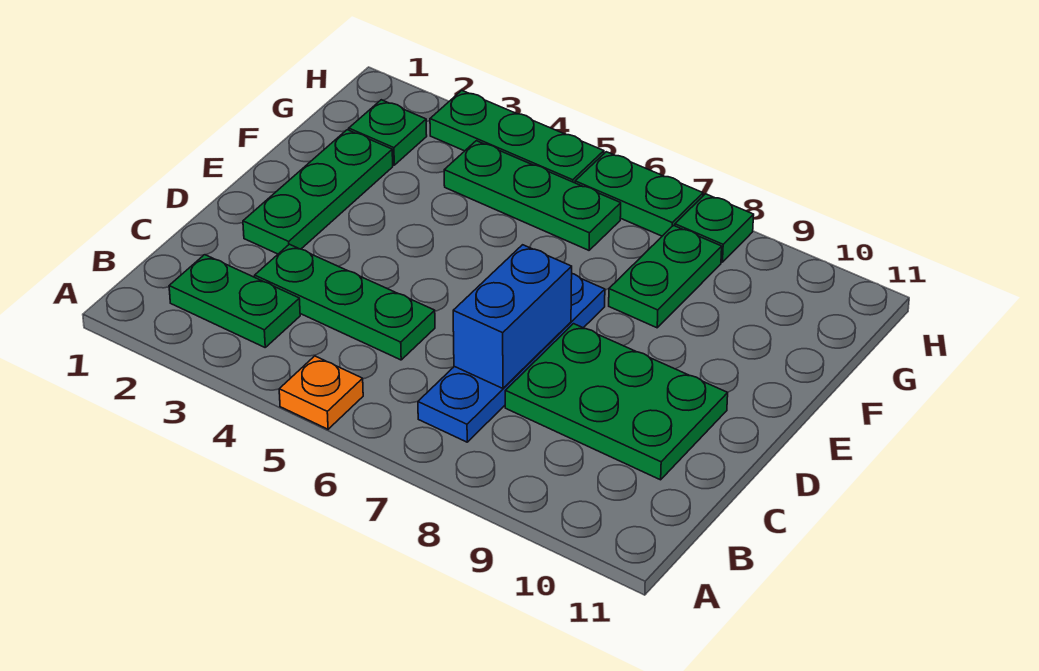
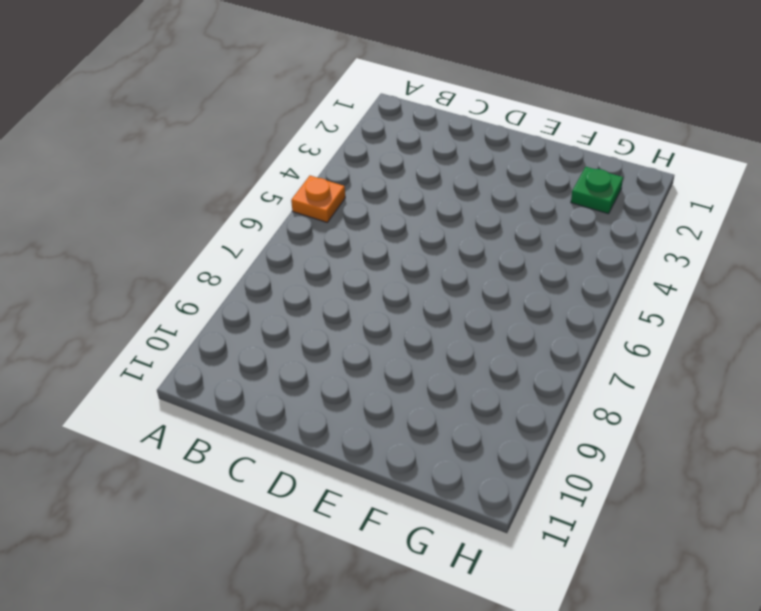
none -> green 1x2 plate [169,255,300,347]
none -> blue 1x4 plate [418,274,605,442]
none -> green 1x3 plate [255,244,435,360]

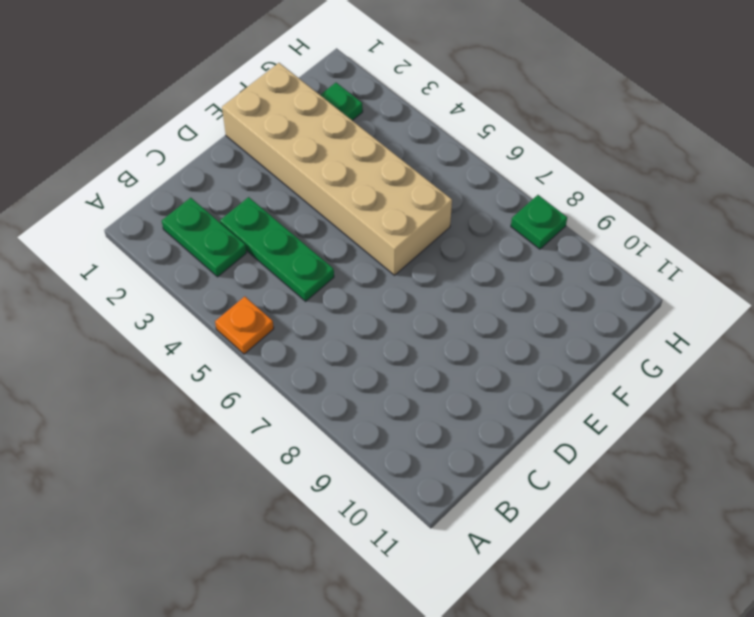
tan 2x6 brick [222,63,452,275] -> green 1x3 plate [243,130,393,254]
none -> blue 1x4 plate [418,274,605,442]
none -> green 2x3 plate [505,324,728,480]
none -> green 1x2 plate [609,226,722,328]

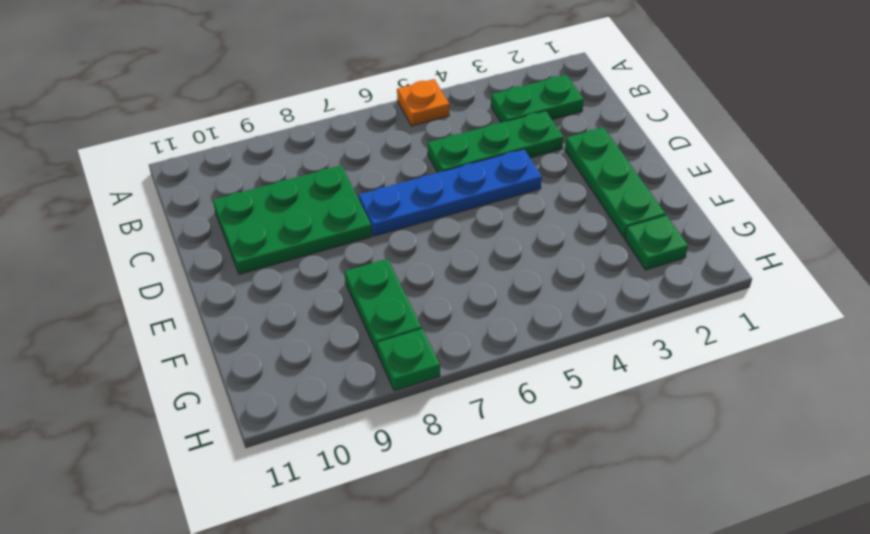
blue 1x4 plate [359,149,542,236] -> blue 1x4 plate turned to [418,274,605,442]
none -> green 1x3 plate [444,141,621,250]
none -> green 1x3 plate [430,91,604,183]
none -> green 1x2 plate [575,152,703,236]

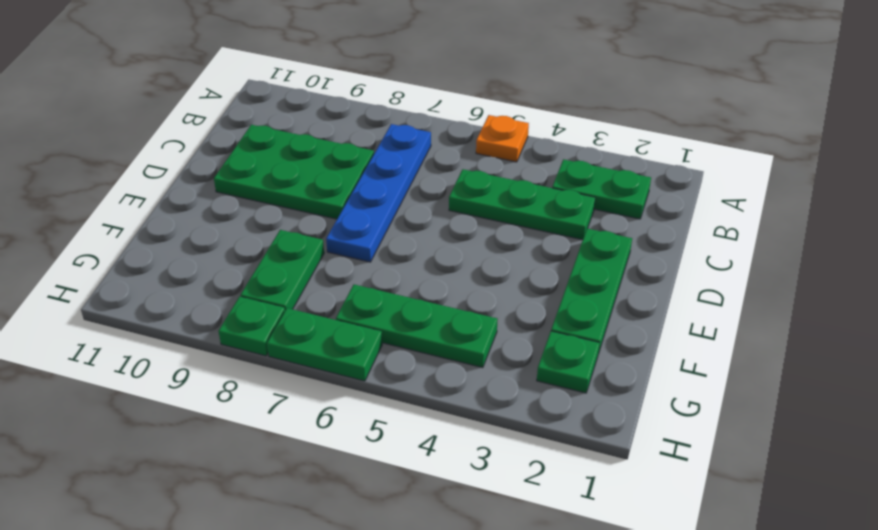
none -> green 1x3 plate [430,91,604,183]
none -> blue 1x2 brick [453,245,572,388]

